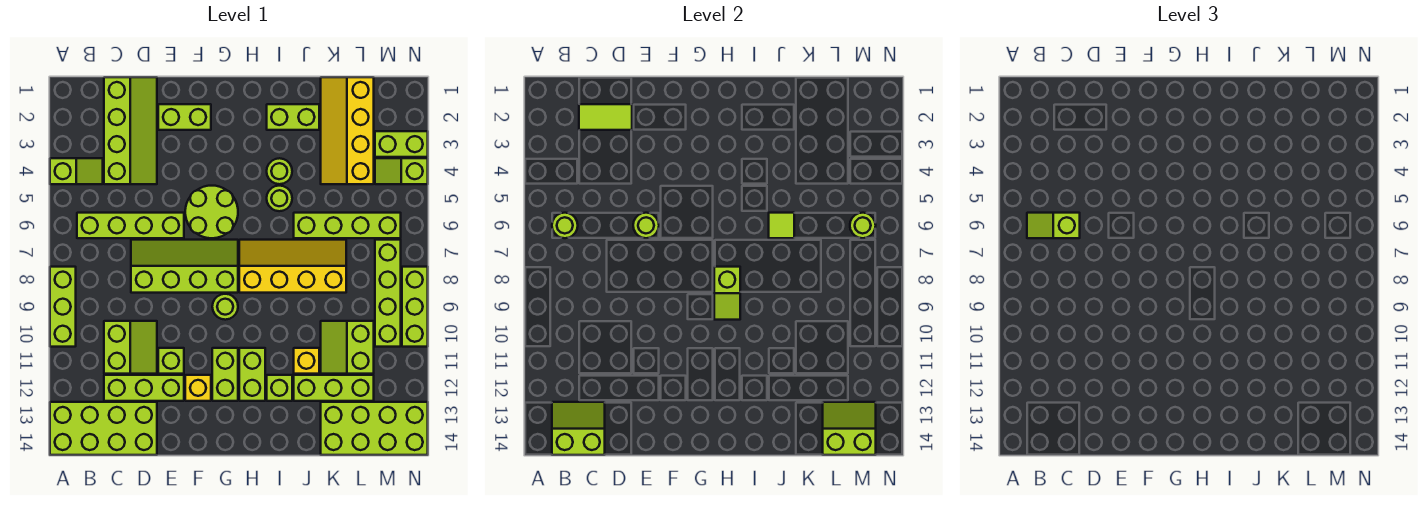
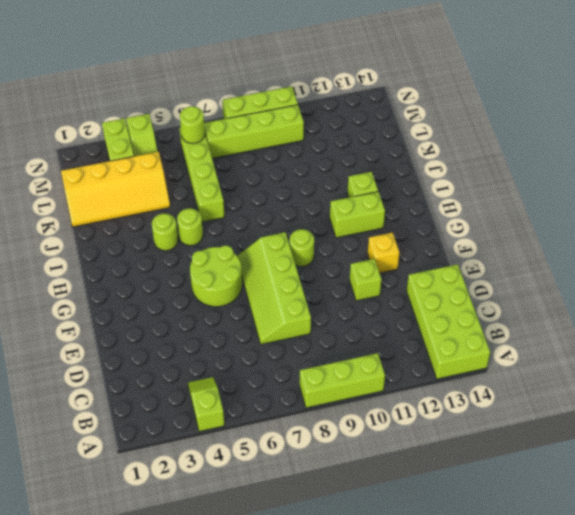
none -> lime 1x4 brick [77,213,184,238]
none -> lime 2x4 slope [104,77,157,184]
none -> lime 2x2 slope [104,321,157,374]
none -> lime 1x3 brick [104,375,184,401]

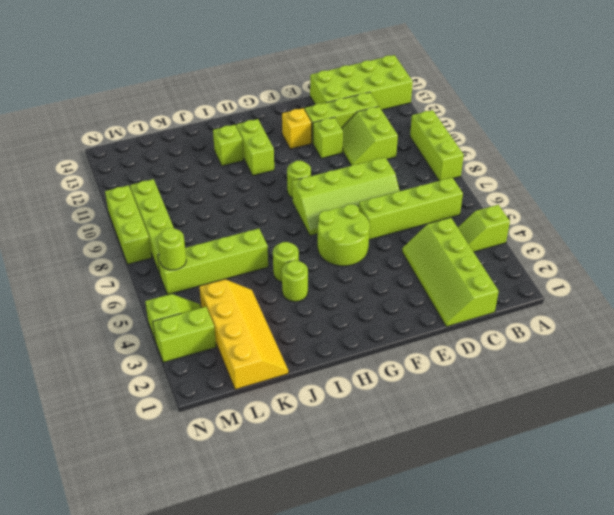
none -> lime 1x2 brick [158,104,211,130]
none -> lime 1x2 brick [212,348,238,401]
none -> yellow 2x4 slope [239,240,346,293]
none -> lime 1x2 brick [267,104,319,130]

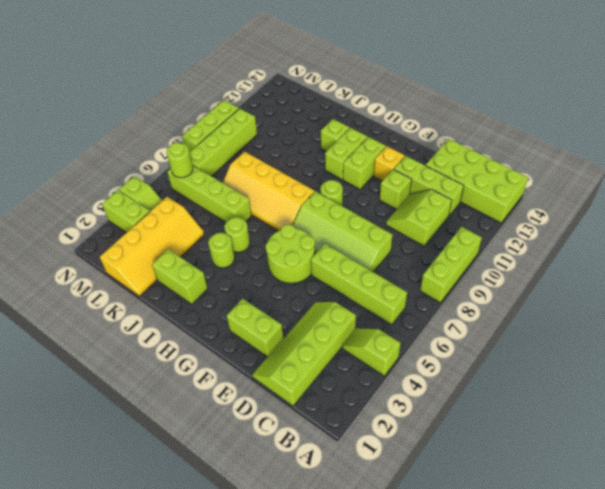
none -> yellow 1x1 brick [294,348,319,374]
none -> lime 1x3 brick [294,375,374,401]
none -> lime 2x2 slope [321,321,374,374]
none -> lime 2x4 brick [321,402,428,455]

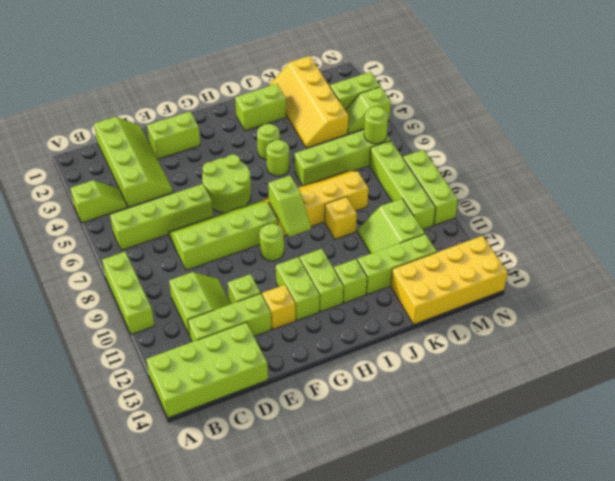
yellow 1x1 brick [325,197,357,239] -> yellow 1x1 brick moved to [294,348,319,374]
yellow 2x4 brick [391,236,508,324] -> lime 2x4 brick [321,402,428,455]
none -> lime 1x1 round brick [552,213,578,238]
none -> lime 2x2 slope [552,402,605,455]
none -> lime 1x2 tile [579,104,632,130]
none -> lime 1x1 round brick [633,213,659,238]

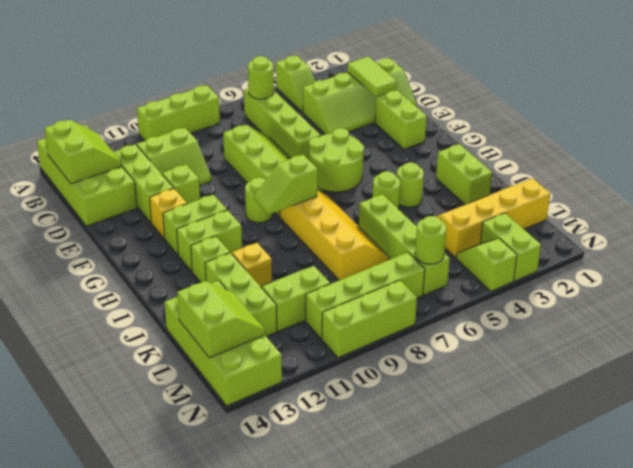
none -> lime 1x1 round brick [633,213,659,238]
none -> lime 1x1 tile [769,213,794,238]
none -> lime 1x2 slope [1027,213,1080,238]

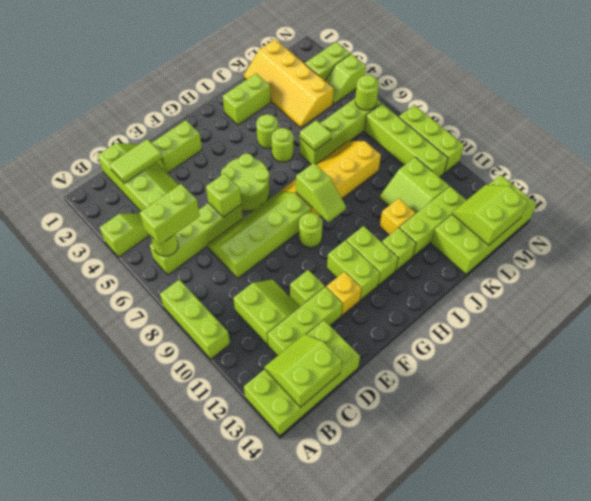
lime 1x2 brick [140,184,200,245] -> lime 1x2 slope [1027,213,1080,238]
lime 1x1 brick [206,173,241,217] -> lime 1x1 round brick [633,213,659,238]

